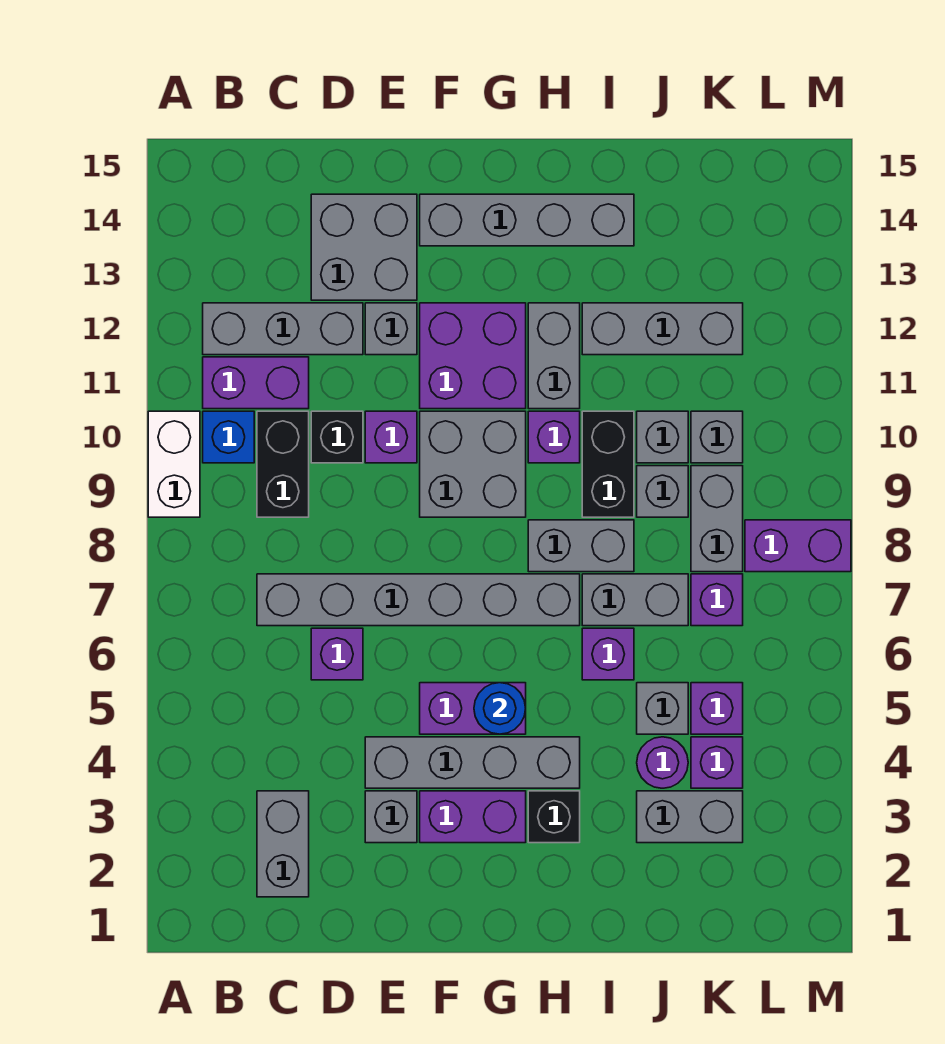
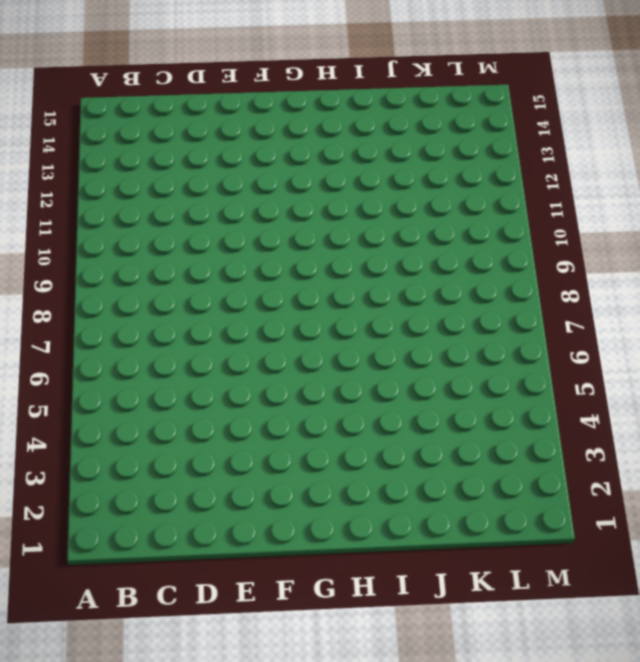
none -> white 1x2 brick [148,411,200,517]
none -> blue 1x1 brick [203,411,254,463]
none -> purple 1x2 brick [203,357,309,409]
none -> grey 1x3 brick [203,303,363,355]

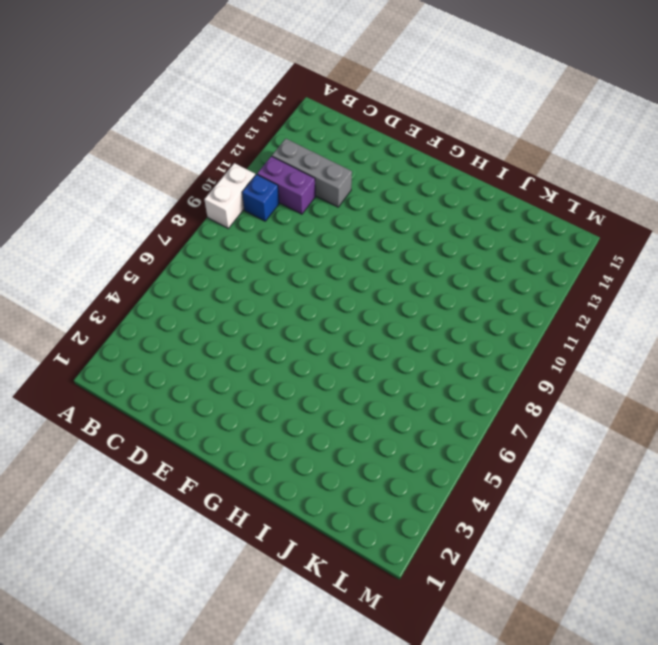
none -> grey 1x2 brick [257,791,309,897]
none -> grey 1x6 brick [257,574,580,626]
none -> black 1x2 brick [257,411,309,517]
none -> purple 1x1 brick [311,628,363,680]

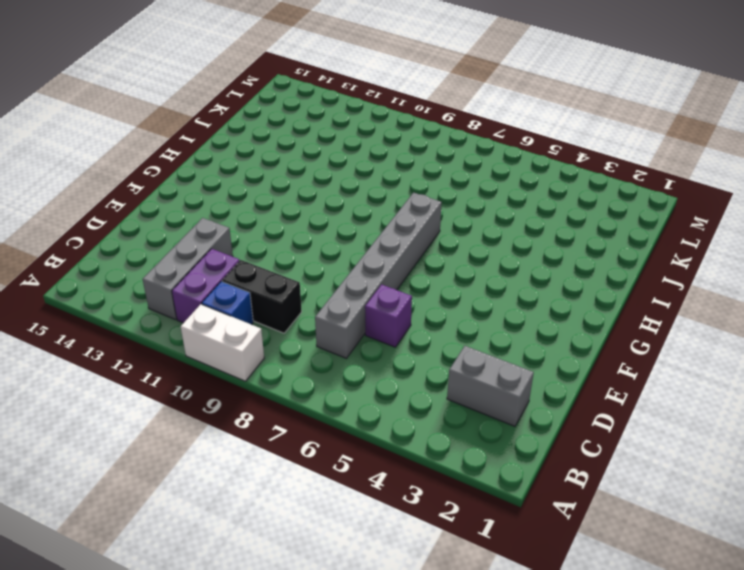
none -> black 1x1 brick [311,411,363,463]
none -> grey 2x2 brick [311,194,417,300]
none -> grey 1x1 brick [365,791,417,843]
none -> grey 1x4 brick [365,737,580,788]

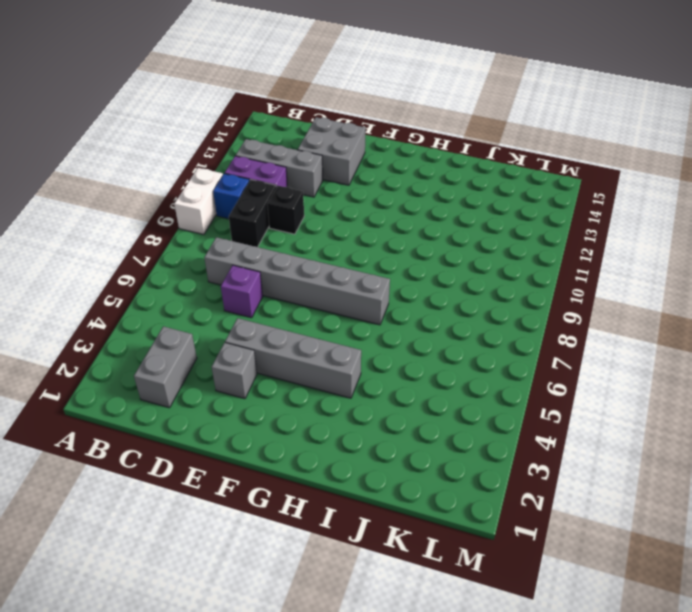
none -> purple 1x1 brick [365,411,417,463]
none -> grey 1x1 brick [365,303,417,355]
none -> purple 1x2 brick [420,791,526,843]
none -> purple 1x2 brick [420,683,526,734]

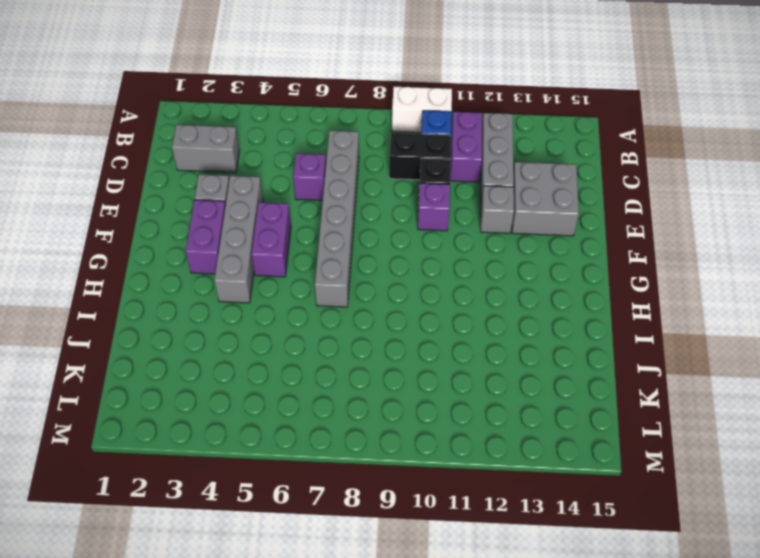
none -> grey 2x2 brick [420,411,526,517]
none -> purple 2x2 brick [420,303,526,409]
none -> grey 1x4 brick [420,194,634,246]
none -> black 1x1 brick [528,791,580,843]

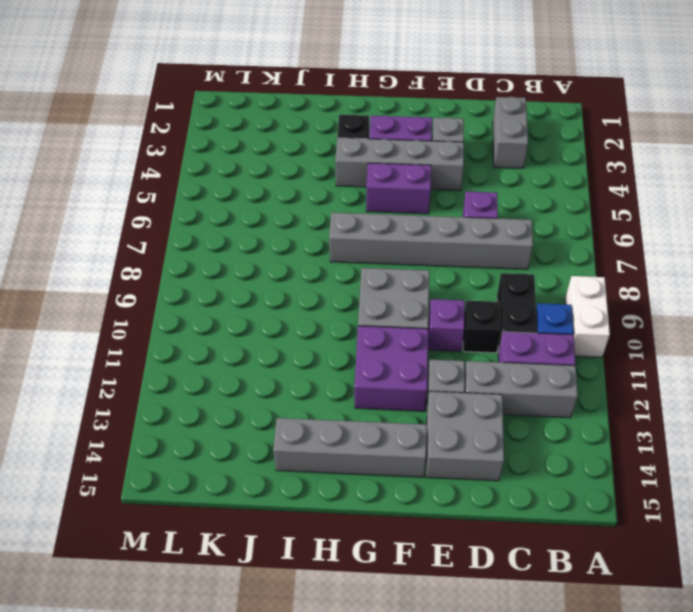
none -> grey 1x2 brick [528,520,634,572]
none -> purple 1x1 brick [528,411,580,463]
none -> grey 1x2 brick [528,303,580,409]
none -> purple 1x1 brick [582,628,634,680]

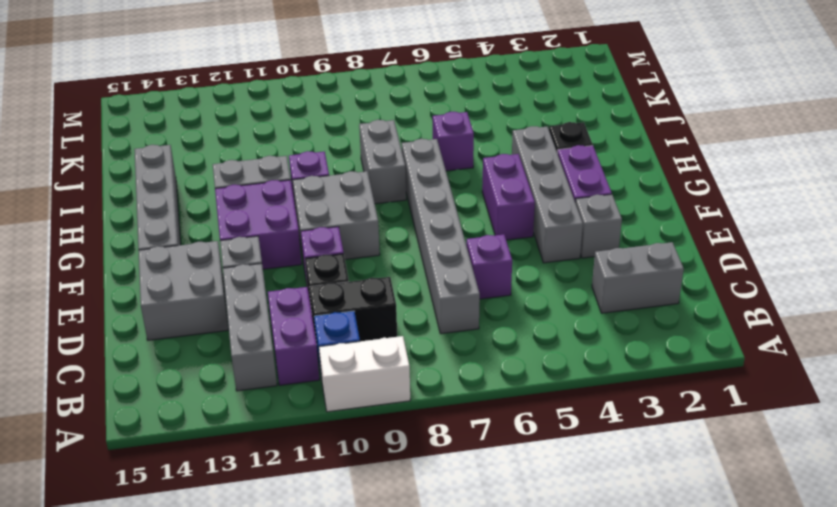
none -> grey 1x2 brick [582,574,688,626]
none -> black 1x2 brick [582,411,634,517]
none -> grey 1x3 brick [582,303,743,355]
none -> grey 1x2 brick [637,791,743,843]

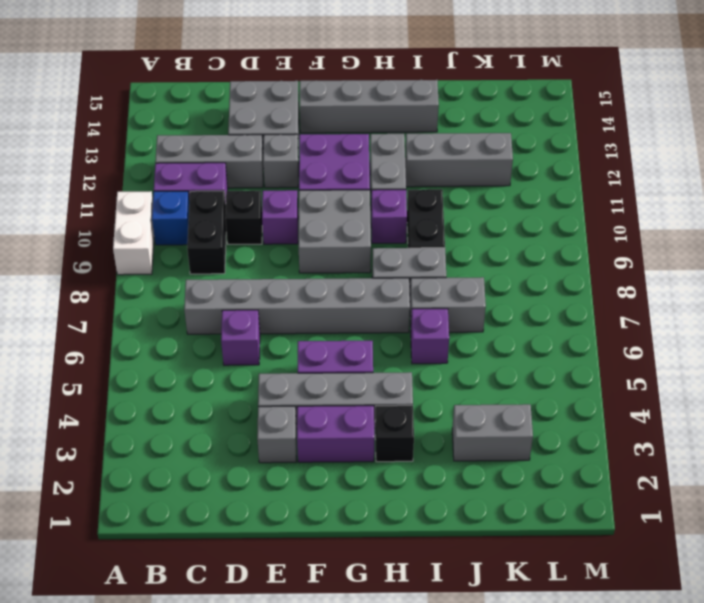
none -> grey 1x2 brick [257,791,309,897]
none -> purple 1x1 round brick [637,737,688,788]
none -> grey 1x1 brick [637,683,688,734]
none -> grey 1x1 brick [637,466,688,517]

